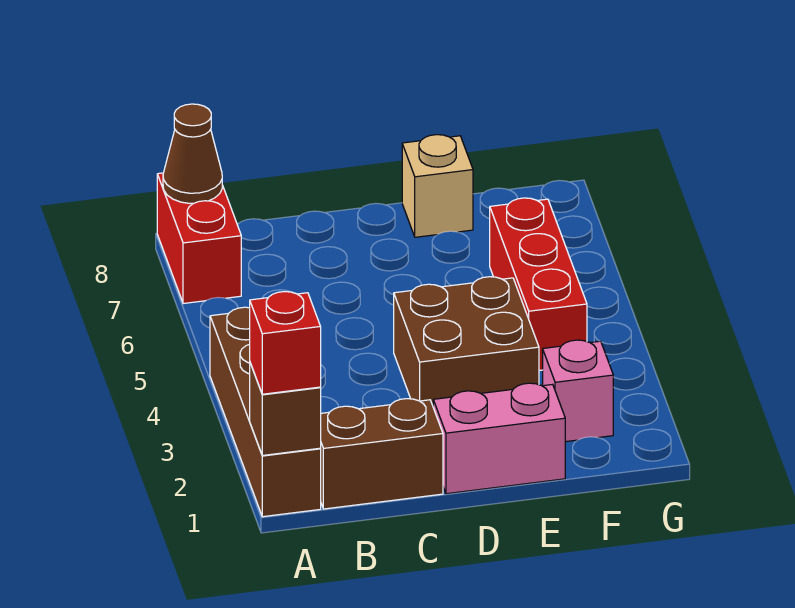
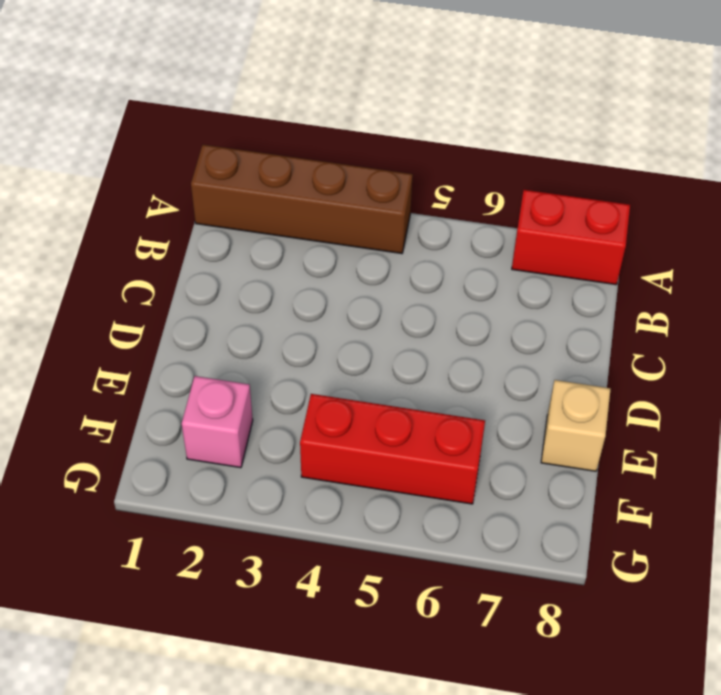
none -> brown 1x2 brick [320,399,443,509]
none -> pink 1x2 brick [433,383,565,494]

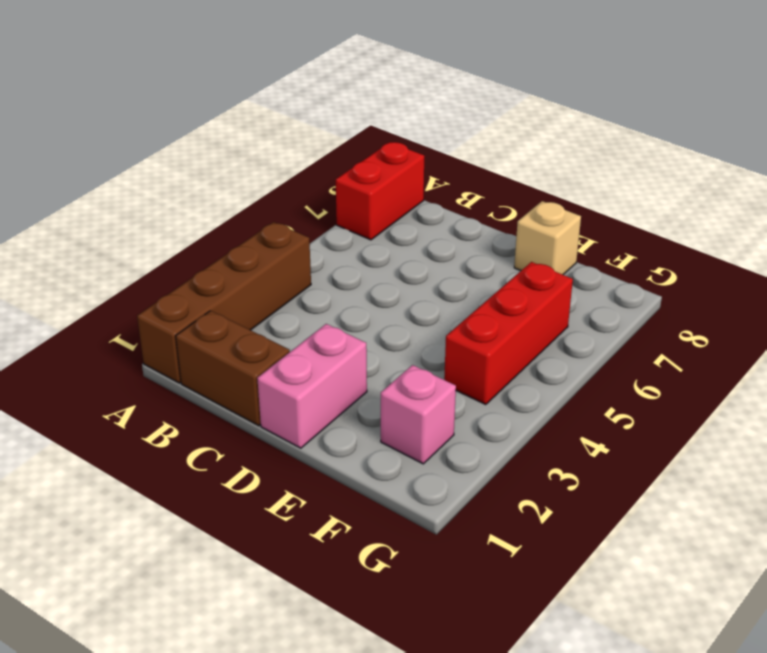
pink 1x2 brick [257,324,367,448] -> pink 1x2 brick turned to [433,383,565,494]
none -> brown 2x2 brick [394,277,539,405]
none -> brown 1x1 brick [250,363,321,455]

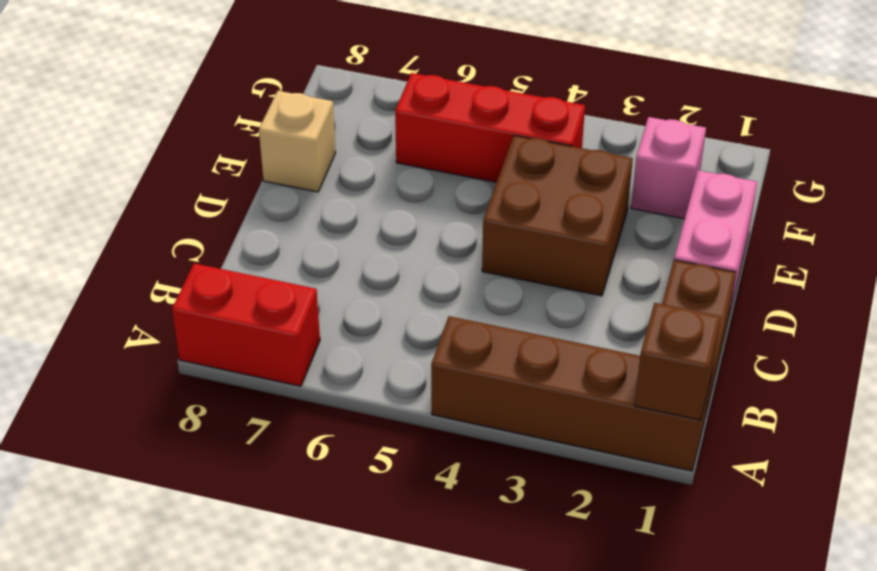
none -> brown 1x1 cone [163,104,222,203]
none -> red 1x1 brick [250,292,321,394]

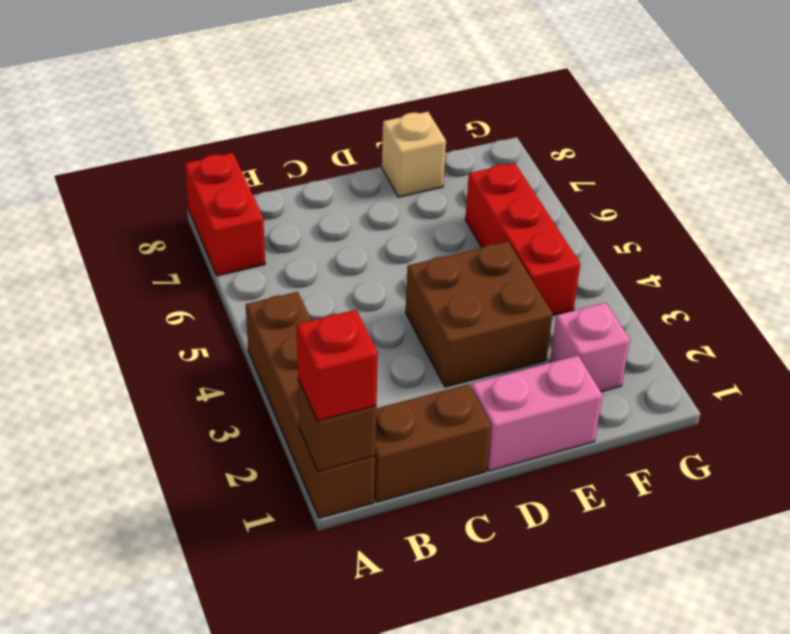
none -> brown 1x1 cone [163,104,222,203]

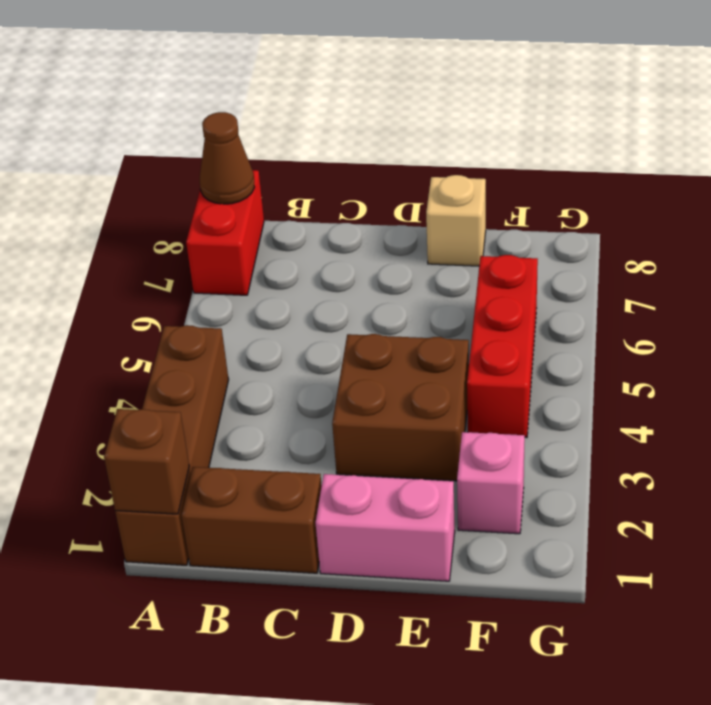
none -> red 1x1 brick [250,292,321,394]

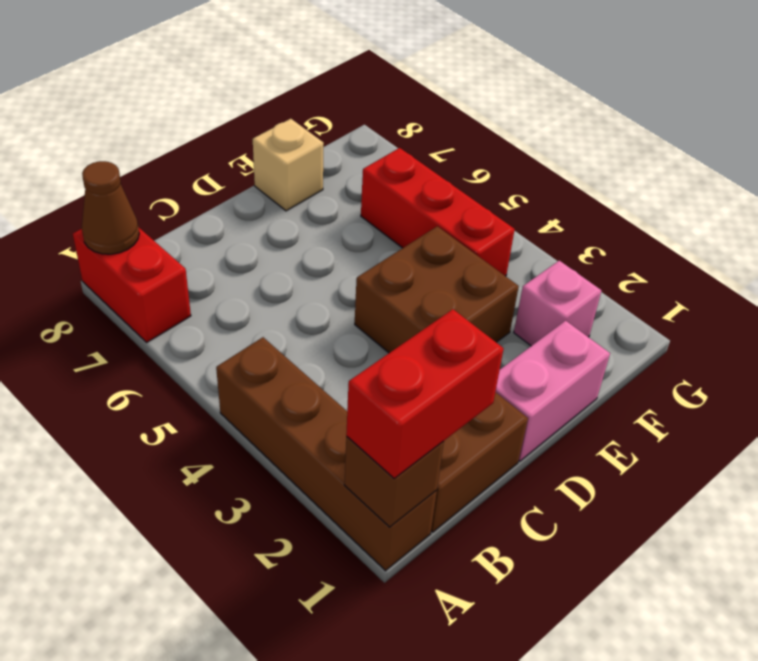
red 1x2 brick [346,309,504,478] -> red 1x1 brick [250,292,321,394]

